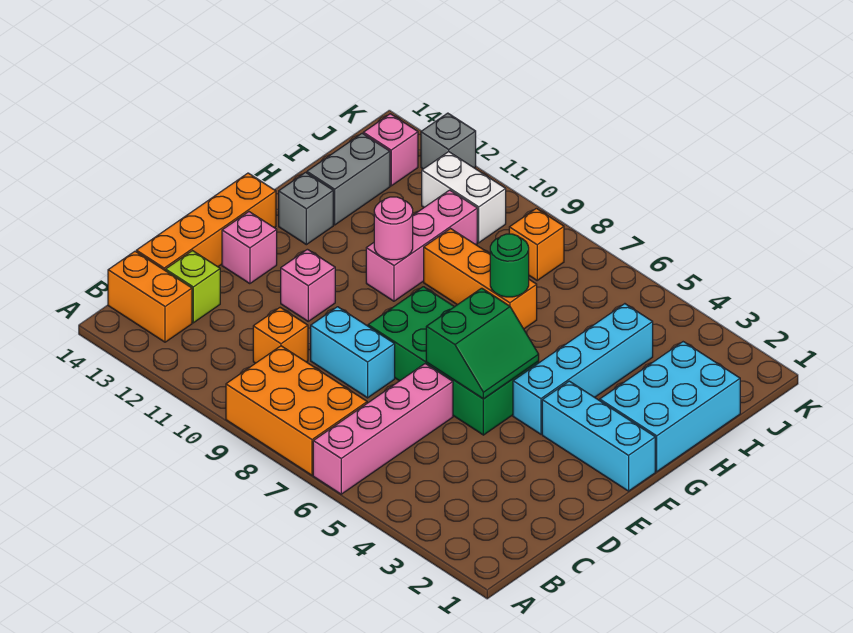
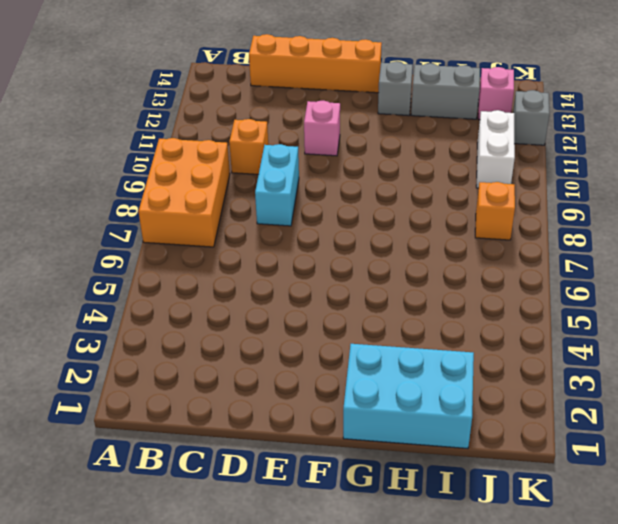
none -> pink 1x4 brick [313,364,453,494]
none -> orange 1x2 brick [108,251,192,342]
none -> lime 1x1 brick [166,251,220,323]

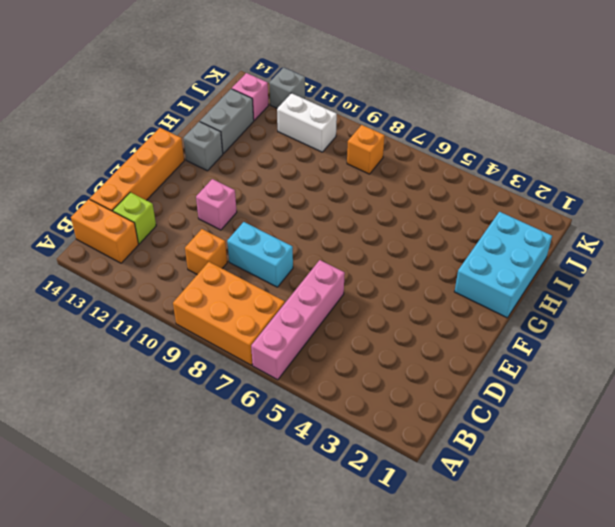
none -> green 2x4 brick [368,287,539,435]
none -> pink 1x1 brick [222,212,277,284]
none -> cyan 1x3 brick [542,381,655,491]

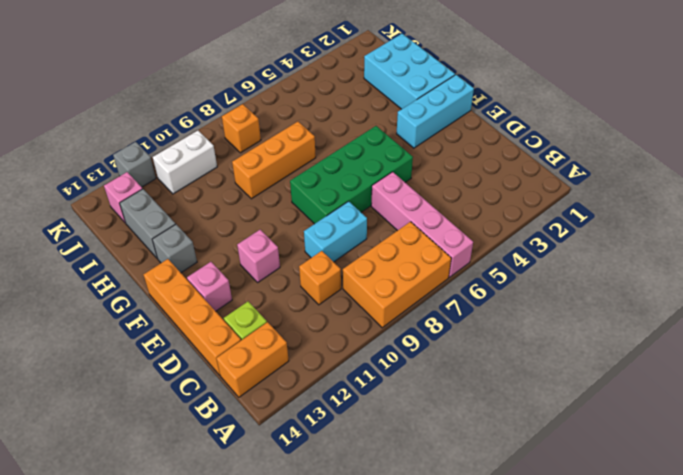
none -> cyan 1x4 brick [513,304,653,434]
none -> pink 1x3 brick [366,190,477,301]
none -> green 2x2 slope [426,288,539,399]

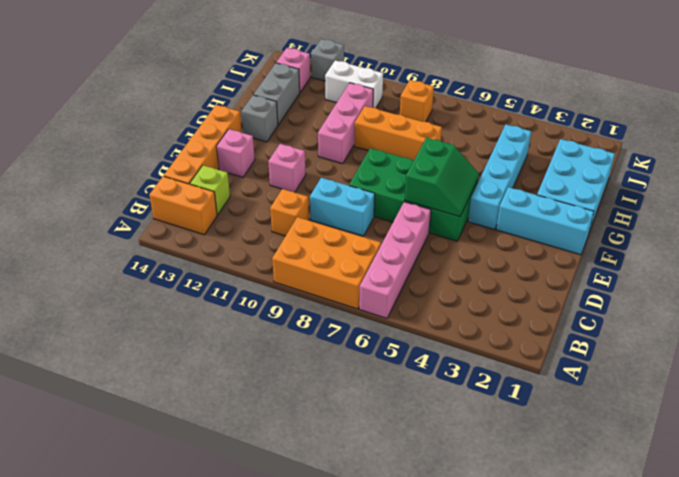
none -> pink 1x1 round brick [374,197,413,260]
none -> green 1x1 round brick [490,234,529,297]

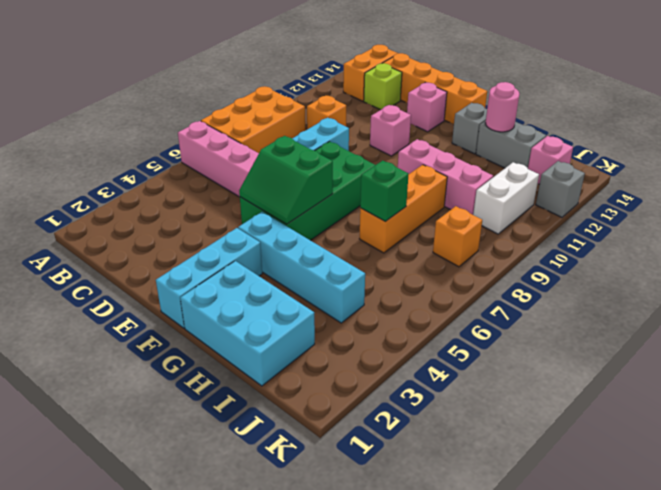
green 1x1 brick [360,161,408,222] -> green 1x1 round brick [490,234,529,297]
pink 1x1 round brick [486,82,519,132] -> pink 1x1 round brick moved to [374,197,413,260]

